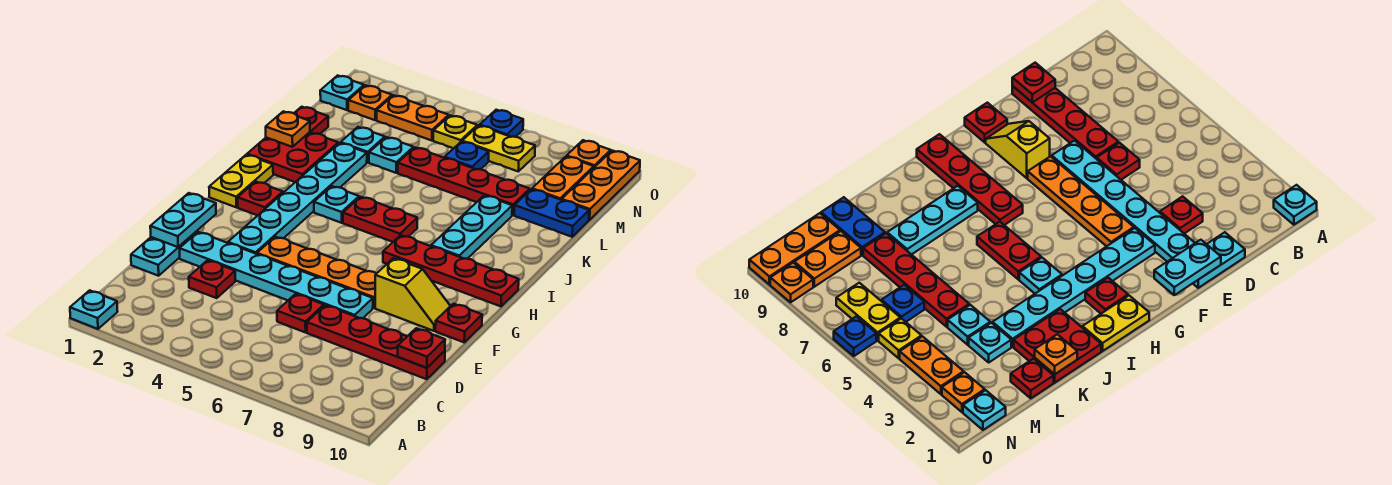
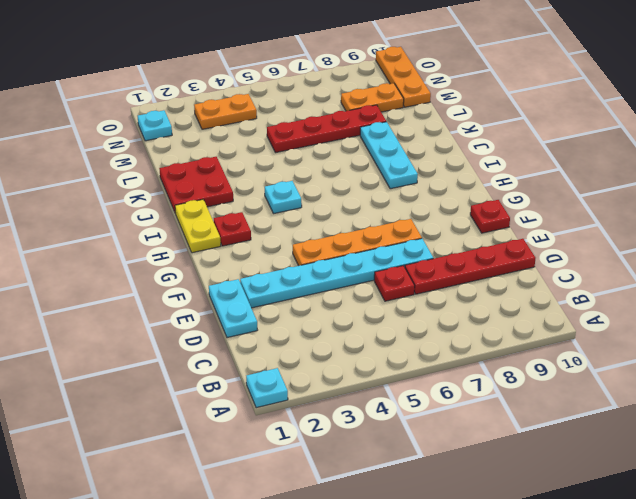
orange 1x2 plate [341,83,404,112] -> orange 1x2 plate turned to [532,156,594,200]
none -> red 1x1 plate [189,260,235,298]
none -> cyan 1x6 plate [228,143,367,254]
none -> yellow 1x2 slope [375,258,450,331]
none -> red 1x4 plate [383,235,519,306]

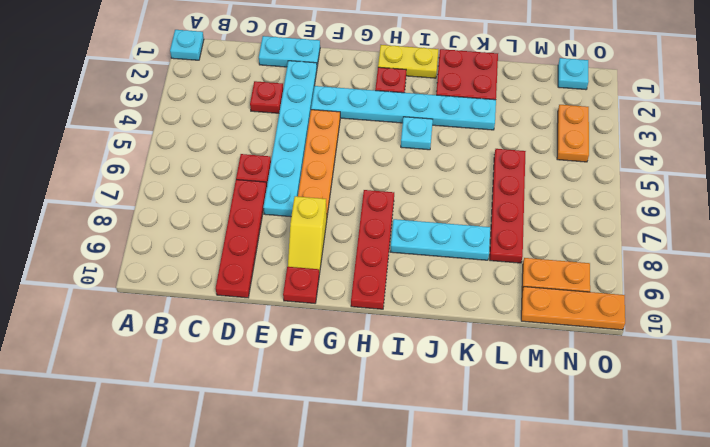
none -> red 1x2 plate [343,197,417,242]
none -> red 1x1 plate [294,107,328,134]
none -> cyan 1x1 plate [341,127,385,162]
none -> cyan 1x1 plate [369,137,413,173]

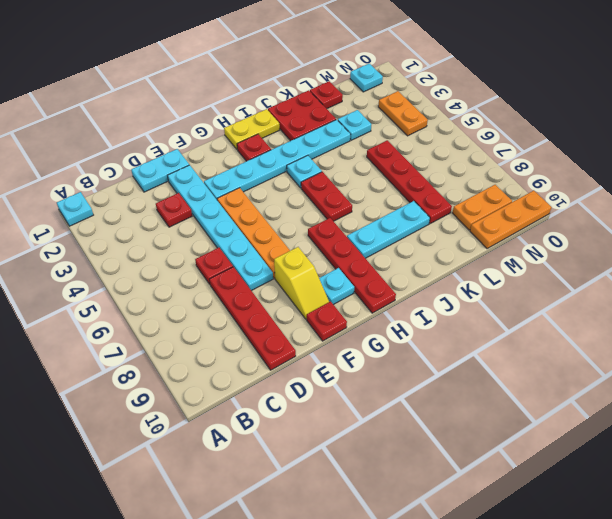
cyan 1x1 plate [319,268,354,305] -> cyan 1x1 plate moved to [369,137,413,173]
none -> blue 1x2 plate [514,189,589,237]
none -> blue 1x1 plate [445,142,489,169]
none -> orange 1x1 plate [348,85,392,120]
none -> yellow 1x1 plate [433,115,477,148]

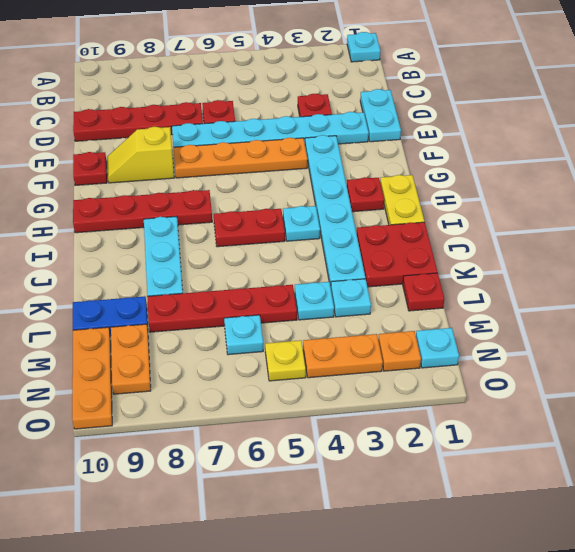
cyan 1x1 plate [224,315,263,355] -> blue 1x1 plate [445,142,489,169]
none -> yellow 1x2 plate [462,126,535,171]
none -> blue 1x1 plate [480,110,523,137]
none -> orange 1x1 plate [567,140,611,167]
none -> red 1x1 plate [398,328,445,368]

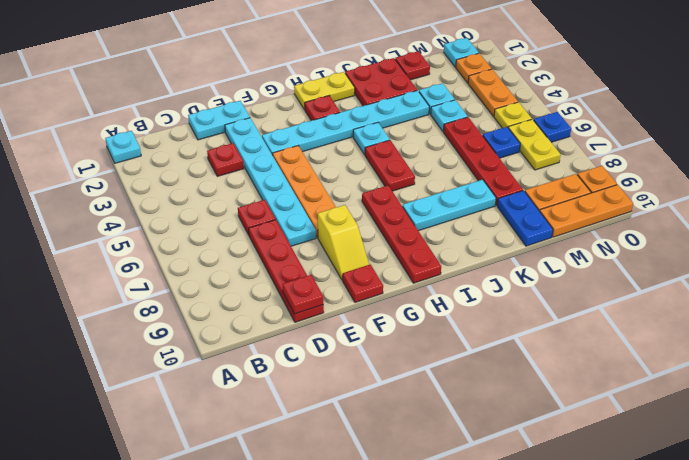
none -> cyan 1x2 plate [150,193,216,247]
none -> orange 1x1 plate [266,111,310,147]

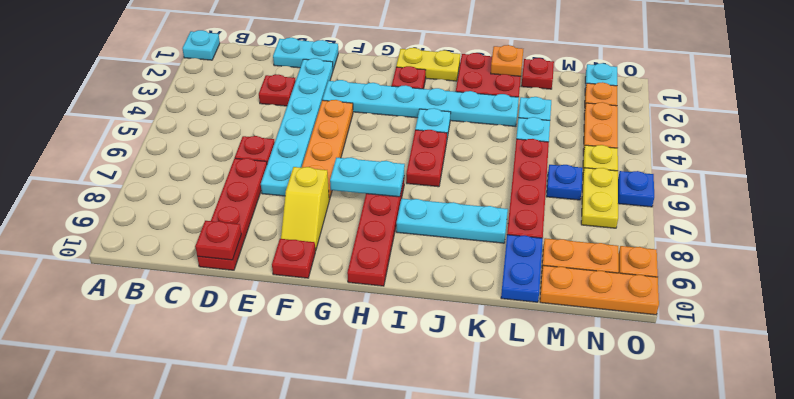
cyan 1x2 plate [330,157,405,197] -> cyan 1x2 plate moved to [150,193,216,247]

